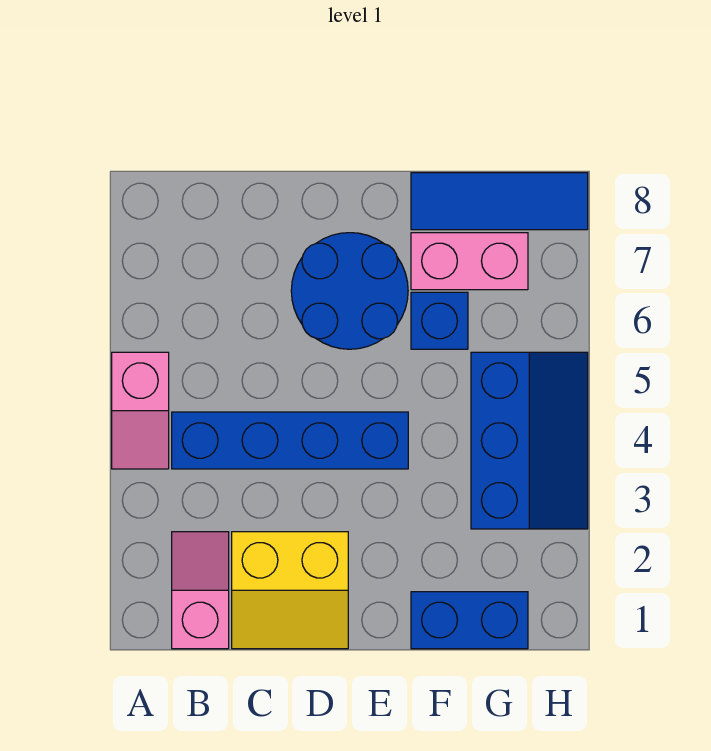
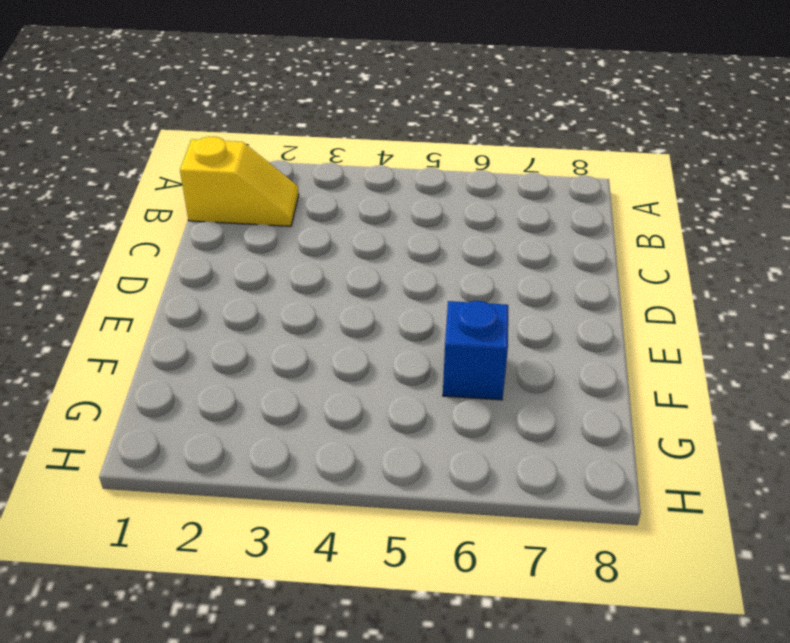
yellow 1x2 slope [180,137,299,226] -> pink 1x2 slope [172,532,229,649]
none -> pink 1x2 slope [112,352,169,469]
none -> blue 1x4 brick [172,412,408,469]

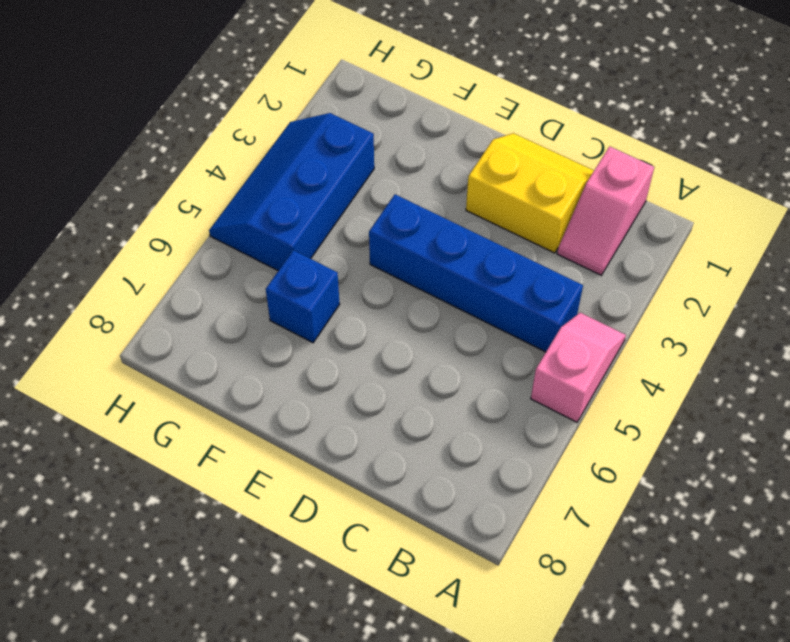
none -> blue 2x2 round brick [291,233,408,349]
none -> blue 1x2 brick [411,592,528,649]

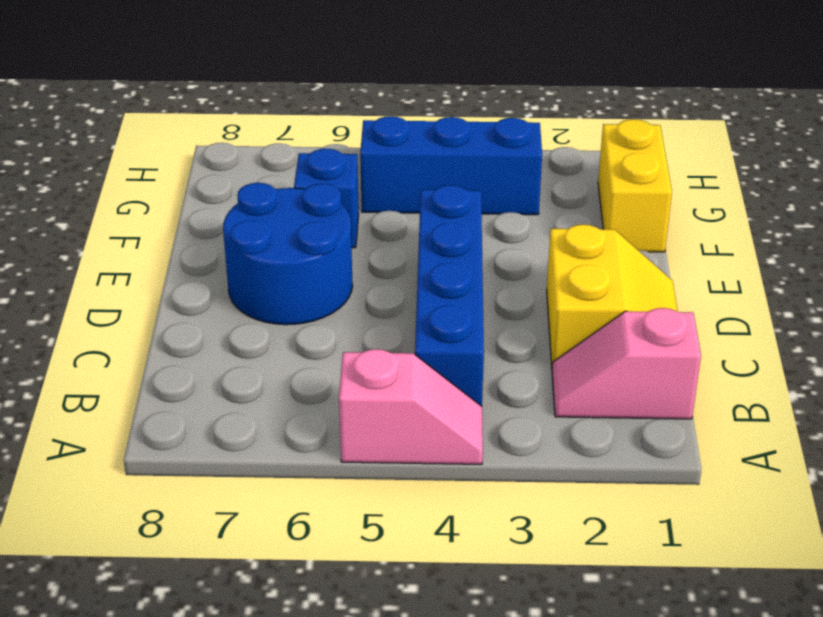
yellow 1x2 brick [598,119,672,252] -> blue 1x2 brick [411,592,528,649]
none -> pink 1x2 brick [411,233,528,290]
none -> blue 1x3 tile [411,173,588,230]

